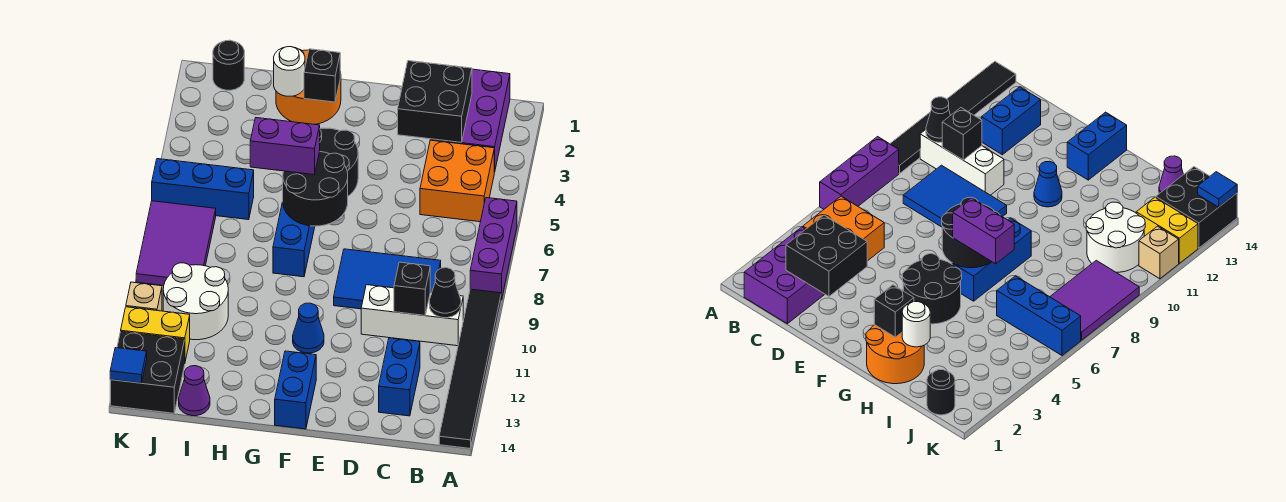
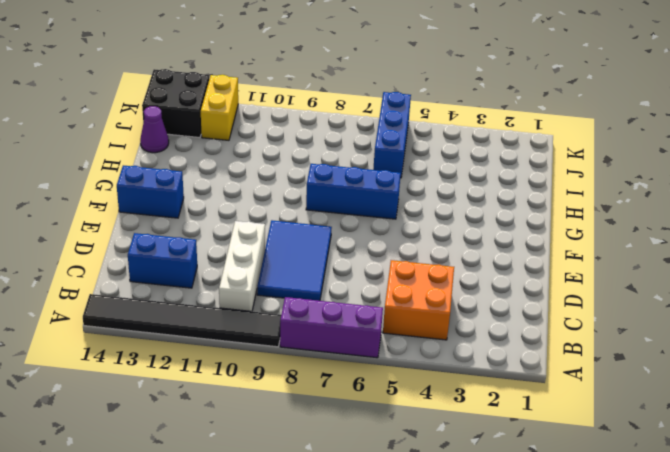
none -> purple 2x3 brick [430,69,510,172]
none -> black 2x2 round brick [320,128,358,196]
none -> blue 1x1 cone [293,303,324,353]

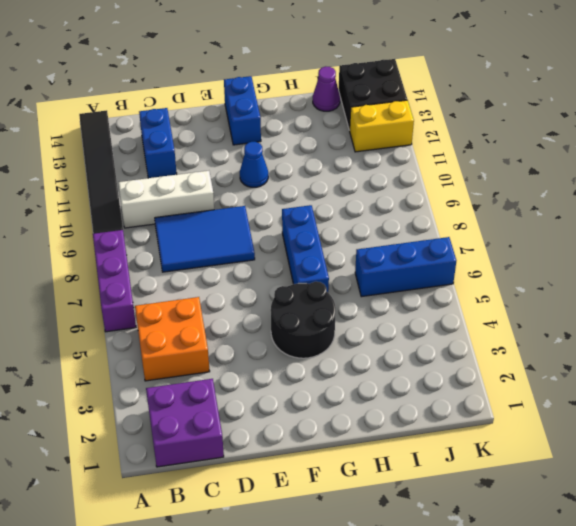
purple 2x2 brick [146,379,224,467] -> purple 2x3 brick [430,69,510,172]
none -> orange 2x2 round brick [276,50,341,124]
none -> white 2x2 round brick [163,263,228,340]
none -> black 1x1 round brick [213,40,244,90]

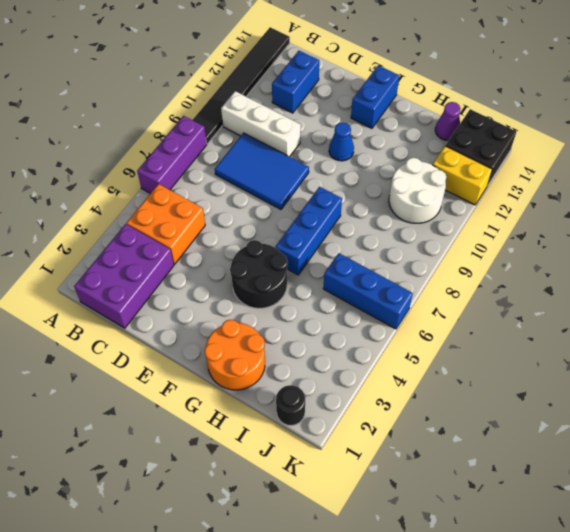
none -> purple 2x3 tile [136,201,216,286]
none -> tan 1x1 brick [126,282,162,311]
none -> black 1x1 cone [430,268,461,318]

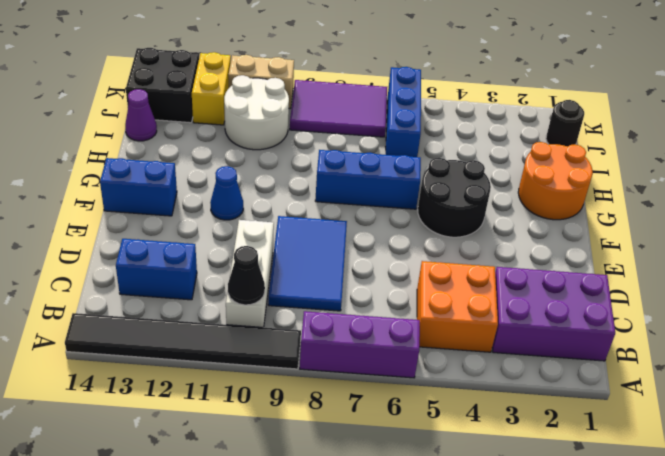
tan 1x2 brick [229,55,294,109] -> tan 1x1 brick [126,282,162,311]
none -> black 2x2 brick [398,61,472,142]
none -> black 1x1 brick [394,262,430,315]
none -> black 2x2 round brick [283,152,348,226]

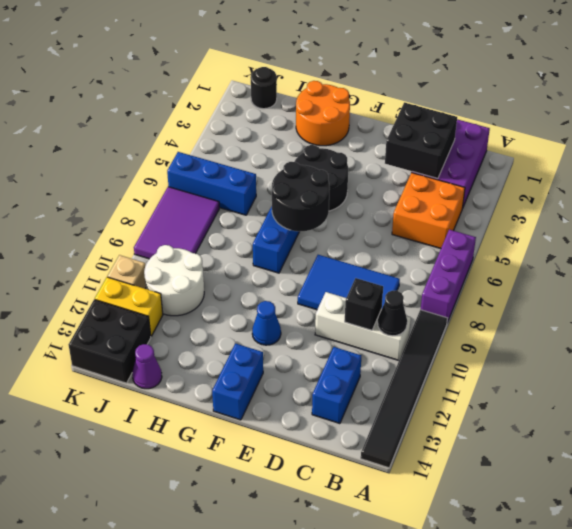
none -> black 1x1 brick [304,49,340,102]
none -> white 1x1 round brick [274,47,305,96]
none -> blue 1x1 tile [110,348,147,383]

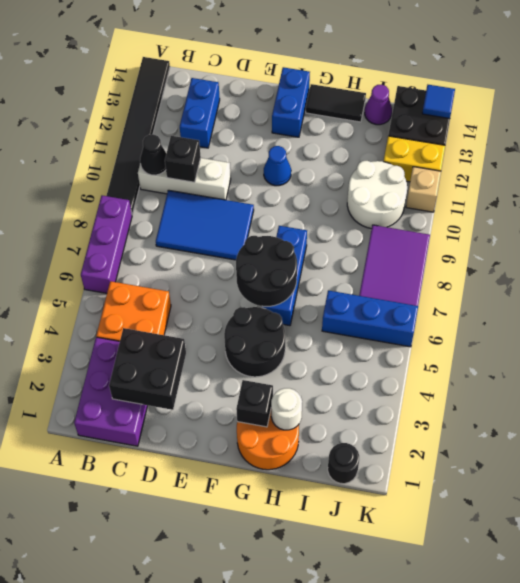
black 1x2 tile [306,84,366,122] -> none
none -> purple 1x2 brick [250,118,320,175]

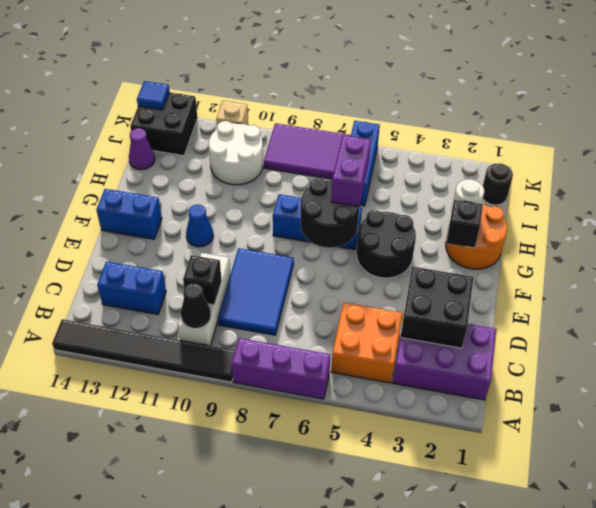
none -> yellow 1x2 brick [121,307,190,361]

